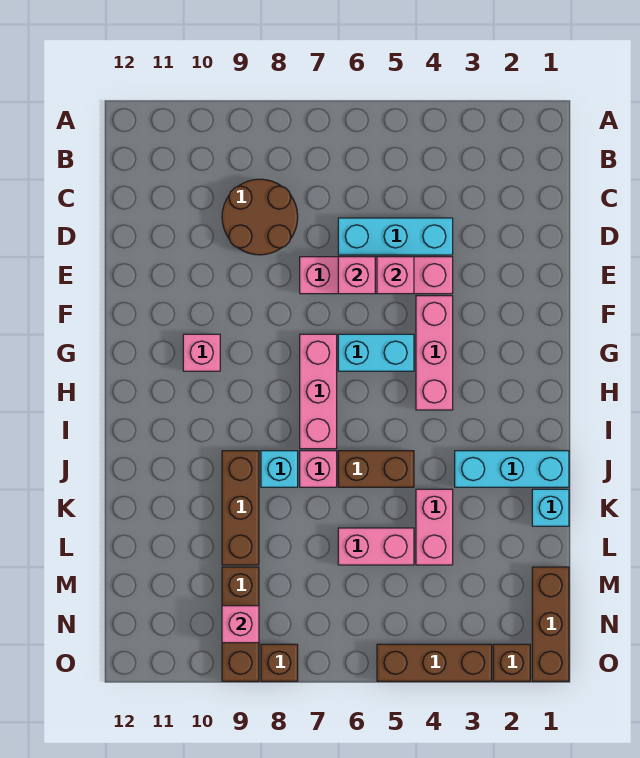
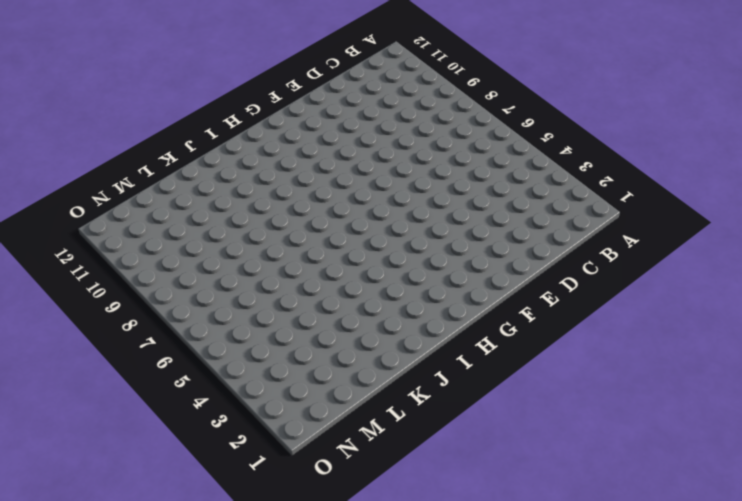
none -> brown 2x2 round brick [222,179,298,255]
none -> cyan 1x3 brick [338,218,453,255]
none -> pink 1x4 brick [300,257,453,294]

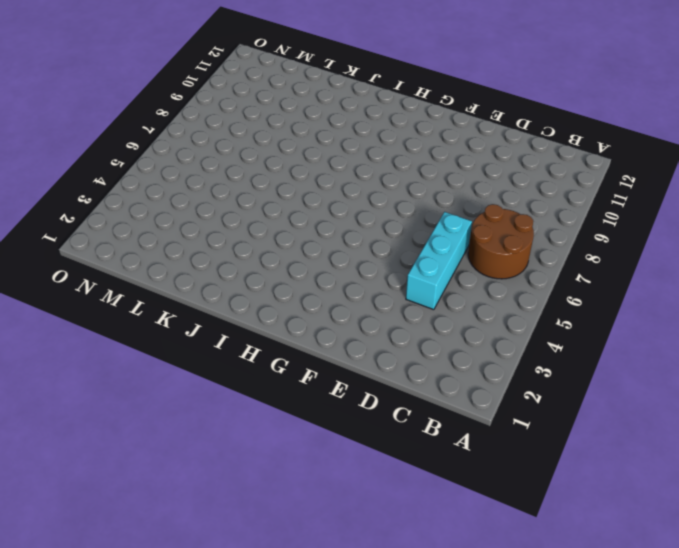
brown 2x2 round brick [468,204,534,279] -> brown 2x2 round brick moved to [222,179,298,255]
none -> pink 1x4 brick [300,257,453,294]
none -> pink 1x3 brick [416,296,453,410]
none -> cyan 1x2 brick [338,334,414,371]

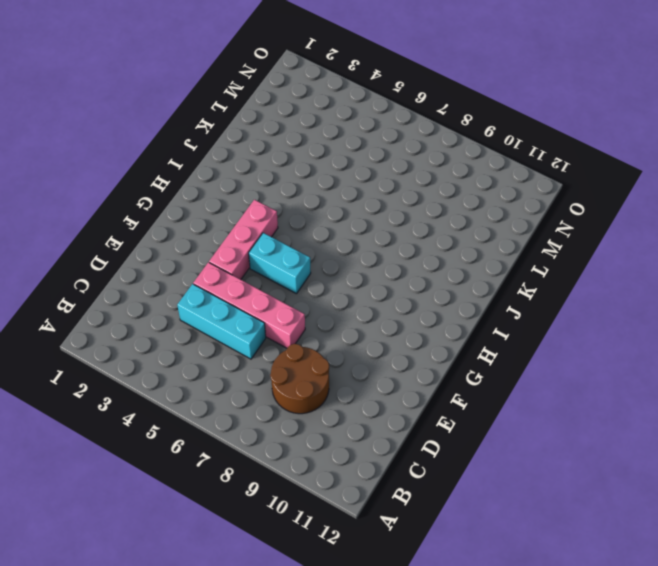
none -> pink 1x3 brick [300,334,337,449]
none -> pink 1x1 brick [183,334,220,371]
none -> cyan 1x3 brick [455,451,569,487]

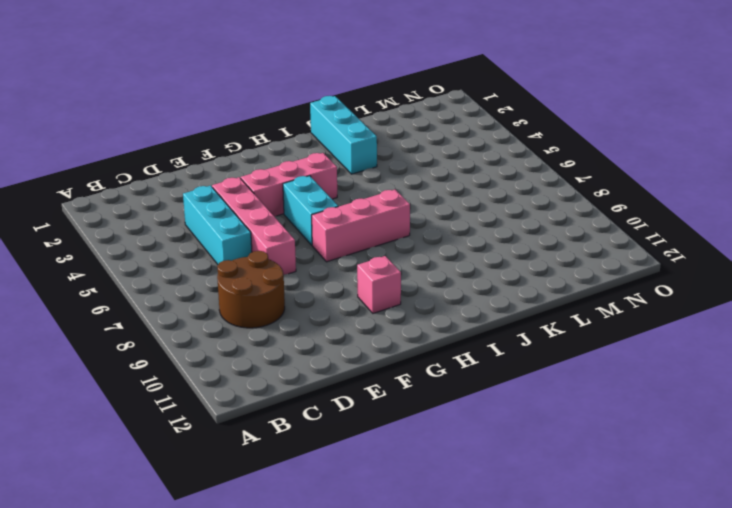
none -> brown 1x2 brick [338,451,414,487]
none -> pink 1x1 brick [300,451,337,487]
none -> cyan 1x1 brick [261,451,298,487]

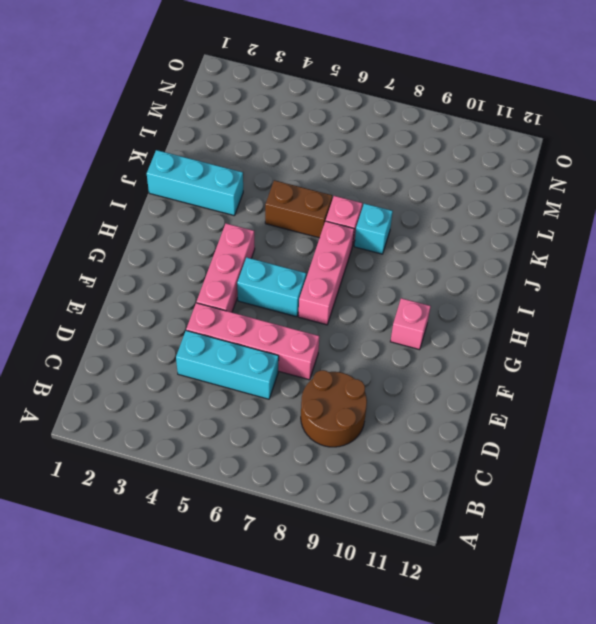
none -> brown 1x3 brick [222,451,259,565]
none -> cyan 1x1 brick [532,489,569,526]
none -> pink 1x2 brick [416,489,453,565]

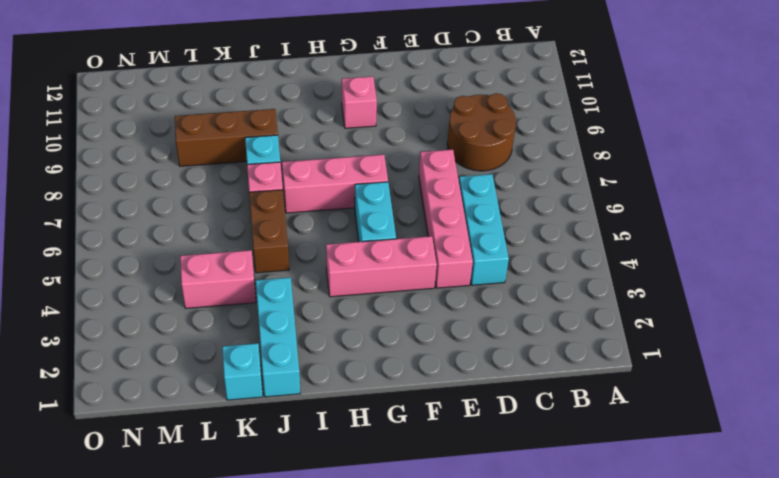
none -> pink 1x2 brick [338,528,414,565]
none -> brown 1x3 brick [532,567,569,681]
none -> brown 1x3 brick [222,567,259,681]

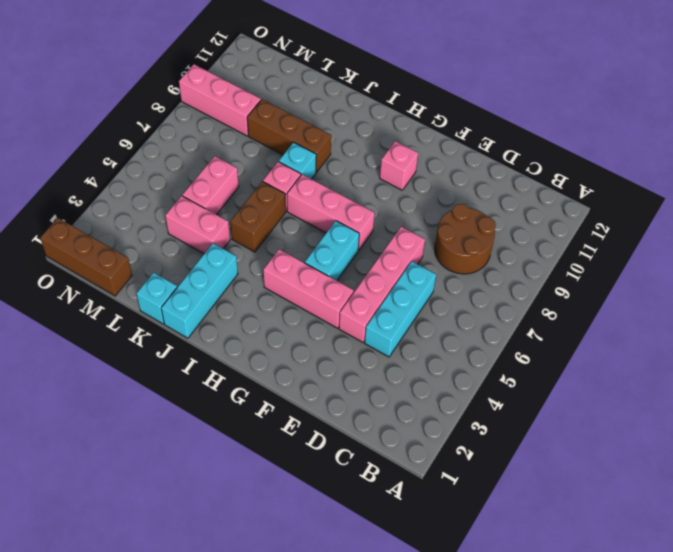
pink 1x3 brick [179,64,261,136] -> brown 1x3 brick [222,567,259,681]
none -> brown 1x1 brick [493,644,530,681]
none -> brown 1x3 brick [377,644,492,681]
none -> brown 1x1 brick [261,644,298,681]

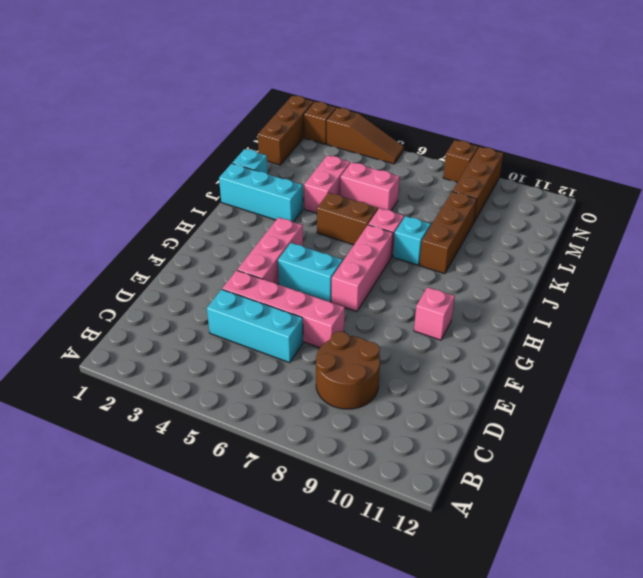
brown 1x3 slope [327,108,404,164] -> brown 1x3 brick [377,644,492,681]
none -> pink 1x1 brick [377,257,414,294]
none -> pink 1x1 brick [338,257,375,294]
none -> pink 1x1 brick [222,606,259,643]

